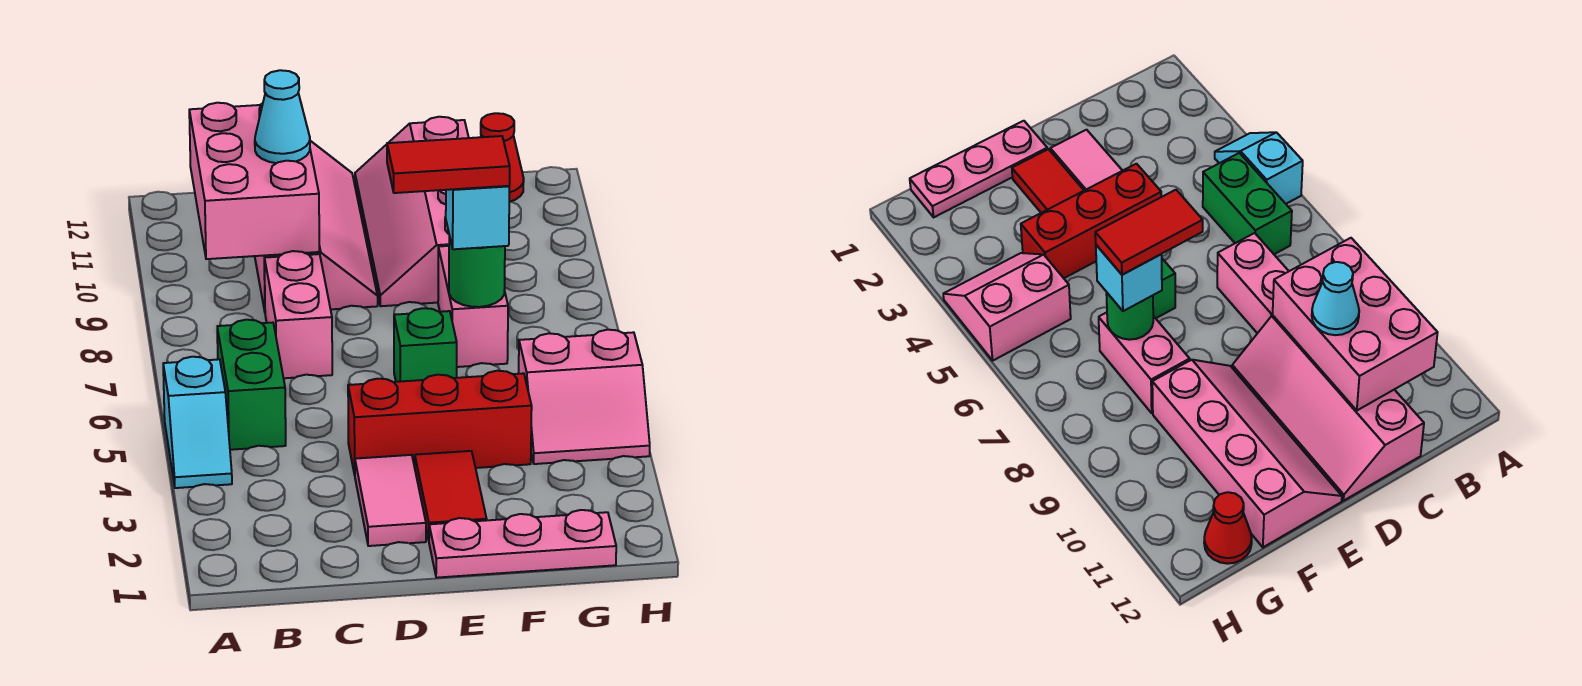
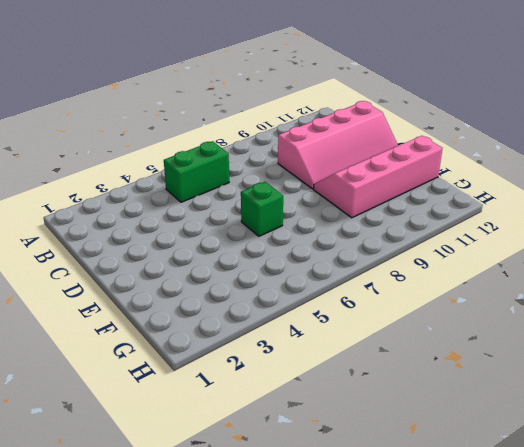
none -> cyan 1x2 slope [163,357,232,488]
none -> pink 1x2 brick [264,251,332,378]
none -> pink 1x2 tile [355,455,426,546]

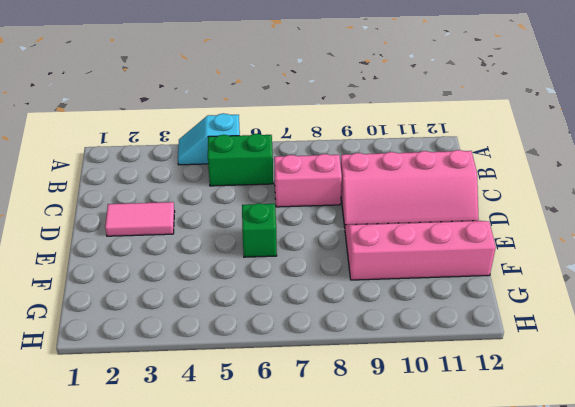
none -> red 1x3 brick [348,371,532,475]
none -> pink 1x3 plate [429,510,616,578]
none -> red 1x2 tile [415,451,487,540]

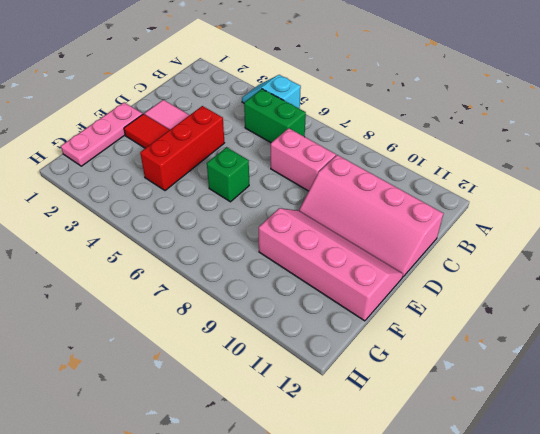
none -> pink 1x2 brick [438,246,508,367]
none -> pink 2x2 slope [519,330,650,464]
none -> red 1x1 cone [481,113,524,202]

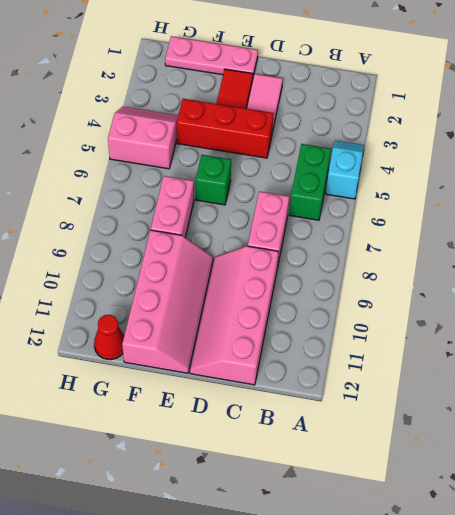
none -> pink 2x3 brick [189,103,319,259]
none -> green 1x1 round brick [449,236,505,307]
none -> cyan 1x1 cone [255,70,310,163]

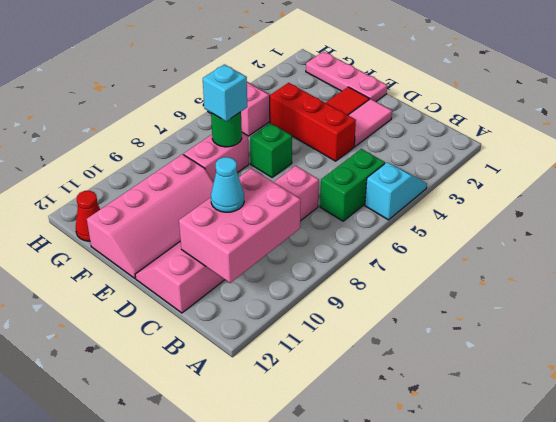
none -> red 1x2 tile [387,136,510,193]

